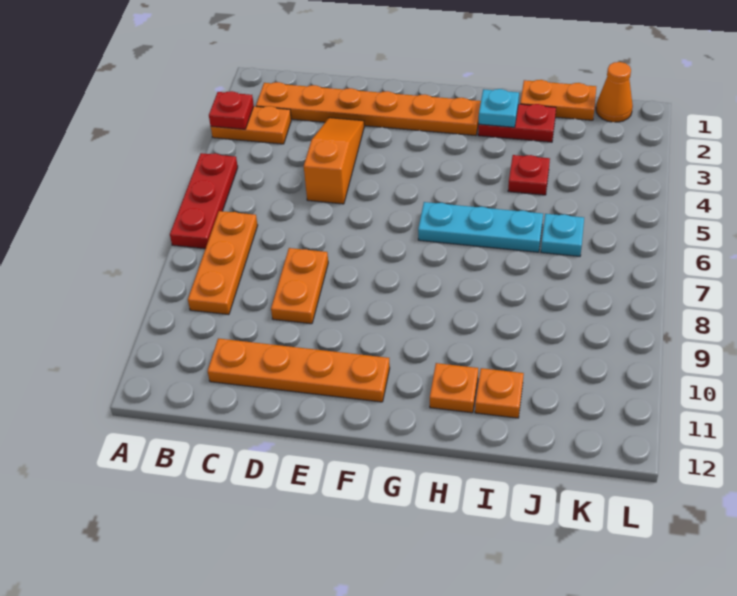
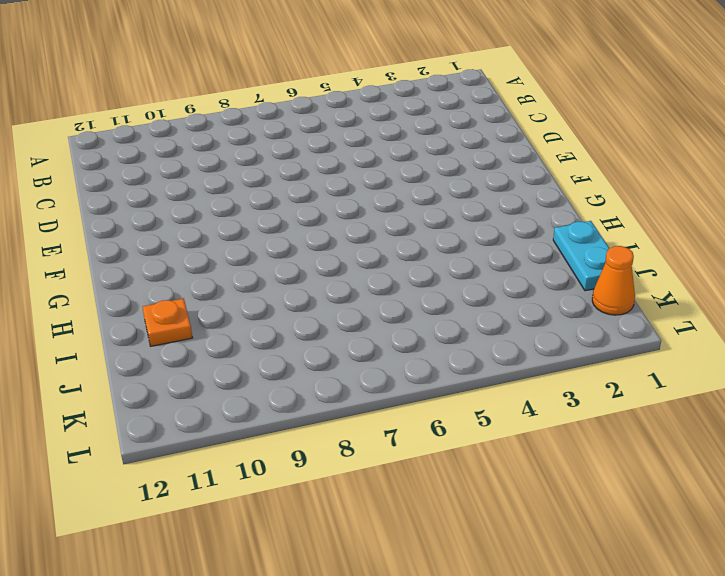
cyan 1x2 plate [553,221,609,291] -> orange 1x2 plate [520,80,596,120]
none -> orange 1x2 plate [211,106,291,144]
none -> red 1x3 plate [170,153,238,249]
none -> orange 1x6 plate [256,82,481,136]

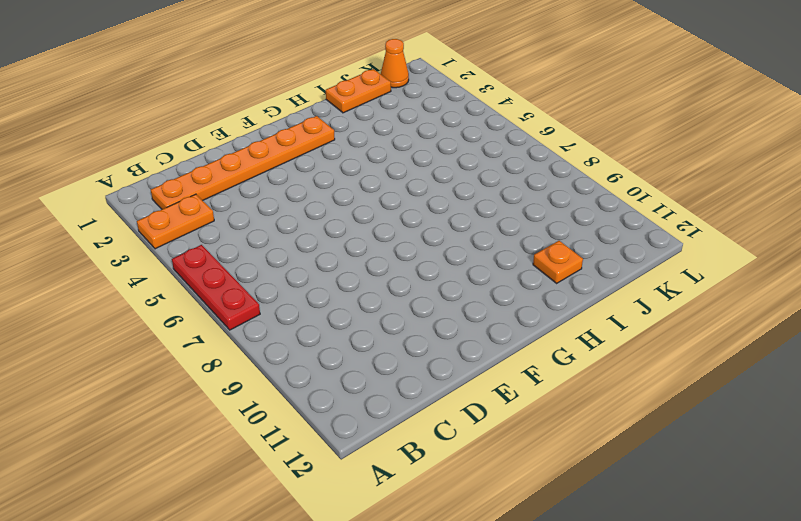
none -> orange 1x3 plate [188,211,258,315]
none -> orange 1x4 plate [208,338,390,402]
none -> orange 1x3 slope [304,118,364,204]

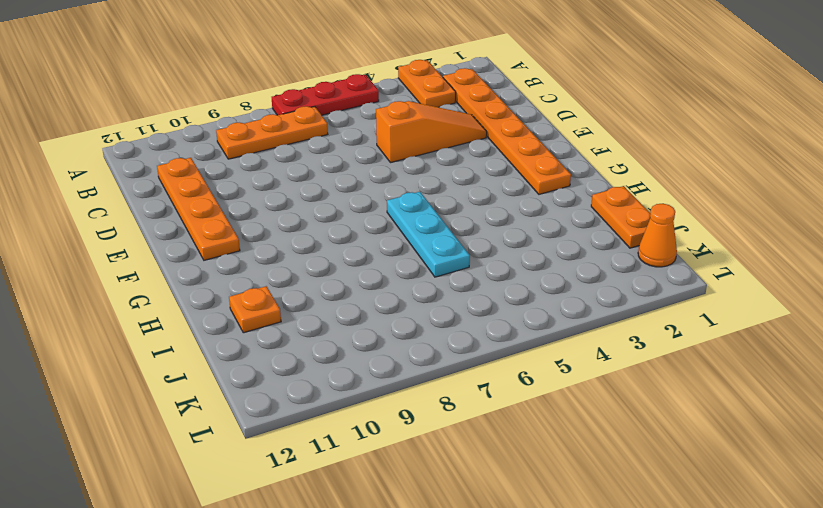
none -> orange 1x2 plate [271,248,328,324]
none -> red 1x2 plate [478,104,556,142]
none -> orange 1x1 plate [430,363,478,413]

